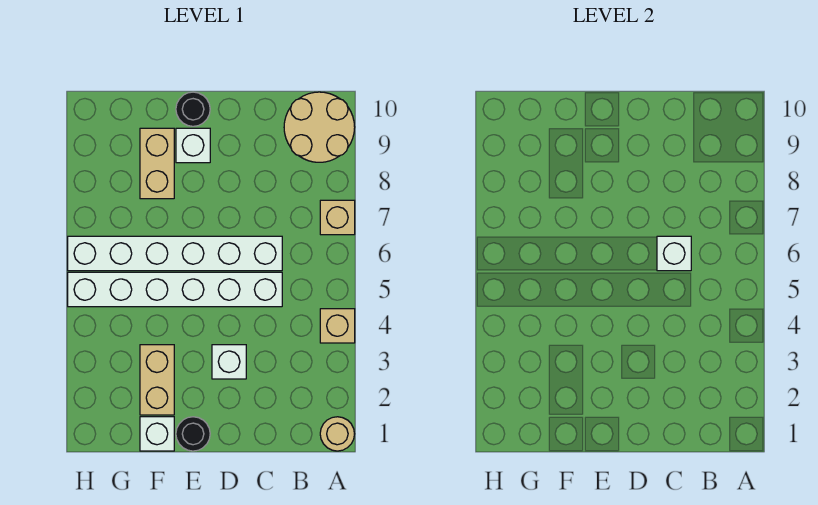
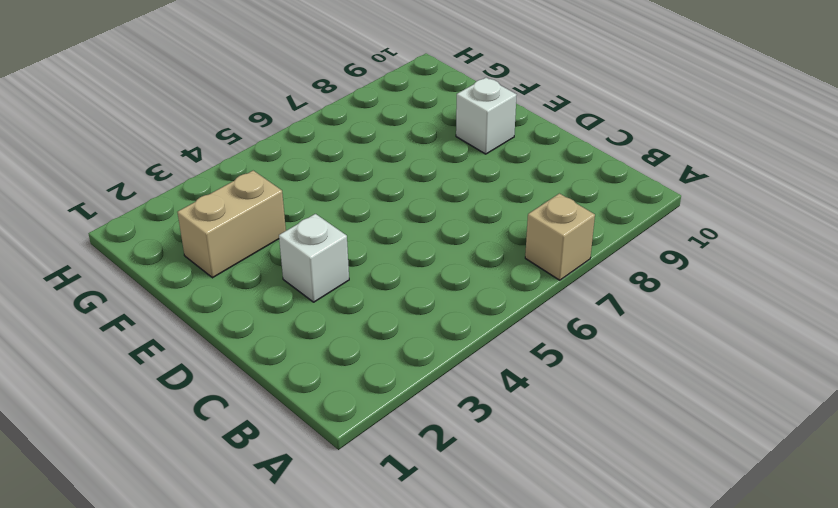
none -> tan 1x1 round brick [320,417,354,451]
none -> tan 1x1 brick [320,309,355,343]
none -> tan 2x2 round brick [284,92,355,162]

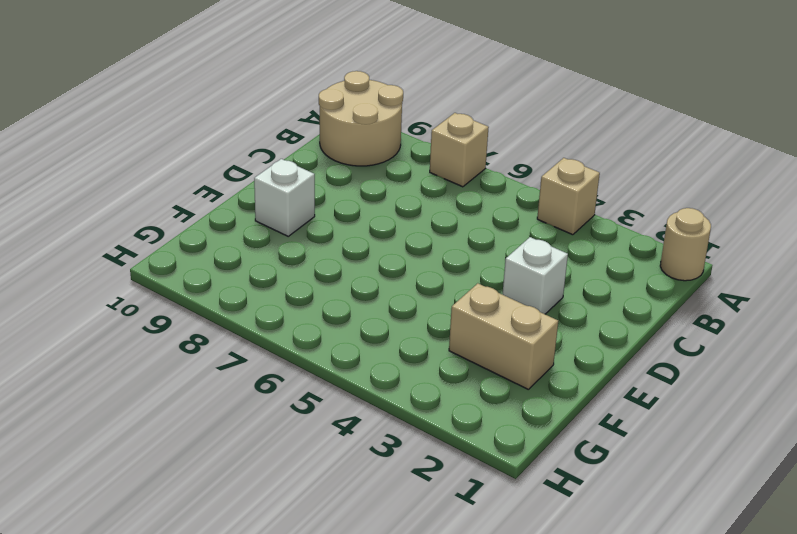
none -> white 1x6 brick [68,272,282,307]
none -> white 1x6 brick [68,236,282,271]
none -> black 1x1 round brick [176,417,210,451]

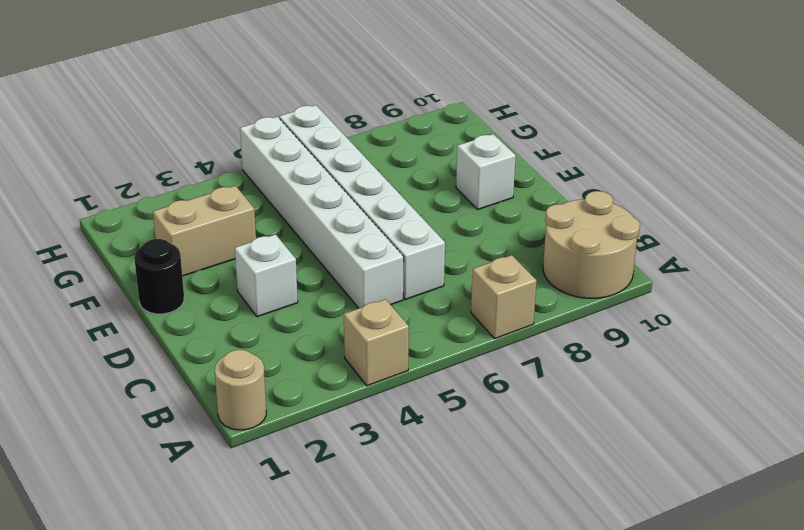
none -> black 1x1 round brick [176,92,210,126]
none -> white 1x1 brick [140,417,174,451]
none -> tan 1x2 brick [140,128,174,199]

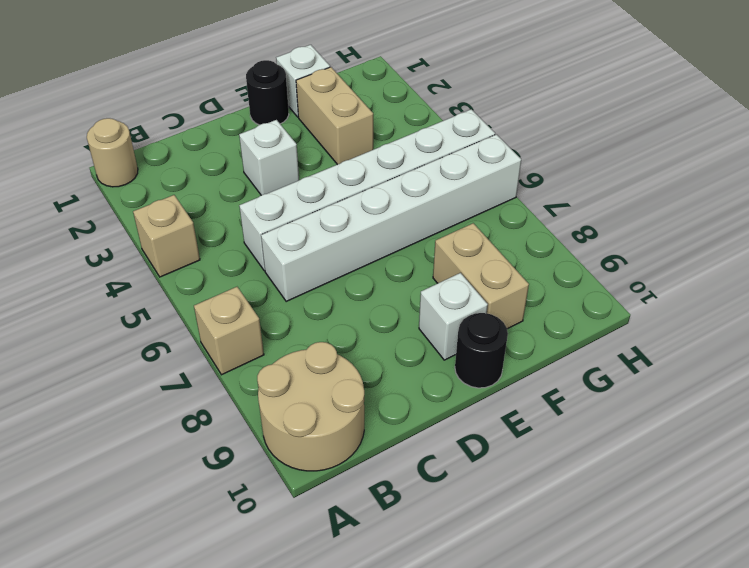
none -> white 1x1 brick [657,236,691,271]

